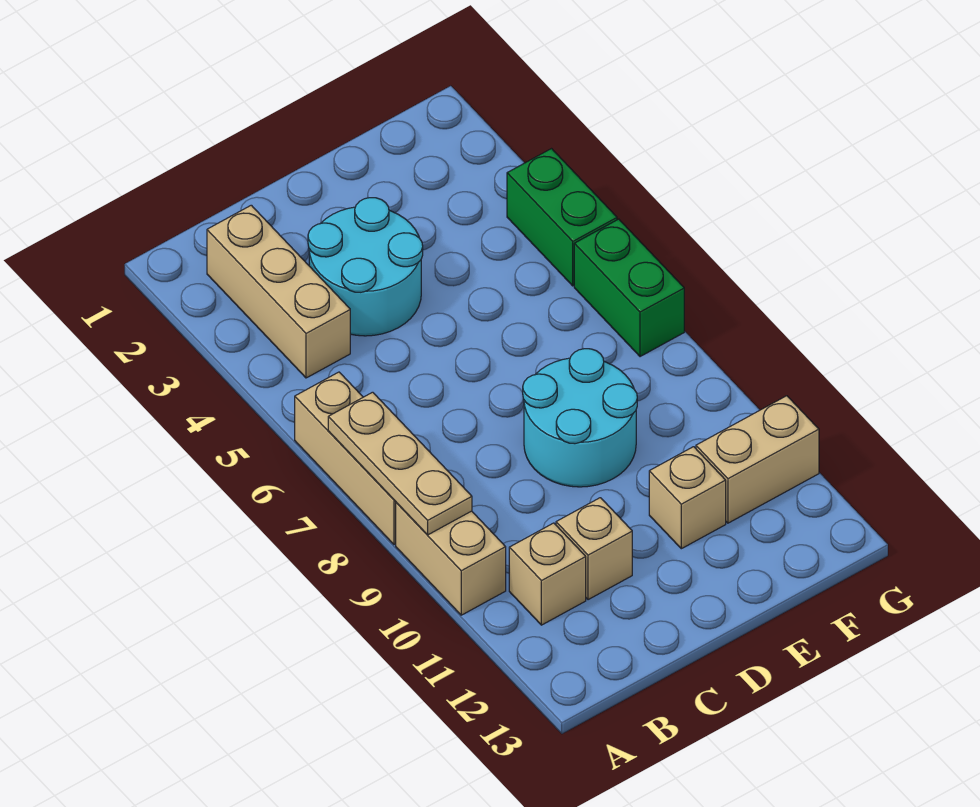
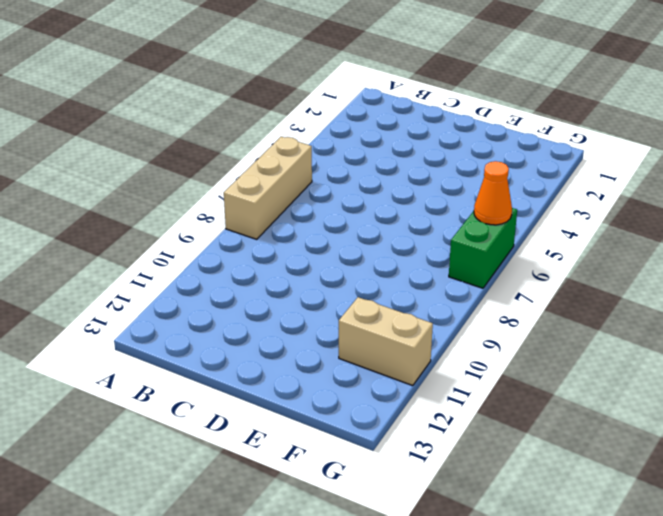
orange 1x1 cone [474,161,512,225] -> none
none -> tan 1x2 brick [396,503,506,615]
none -> tan 1x3 brick [207,205,350,378]
none -> tan 1x1 brick [509,523,586,625]

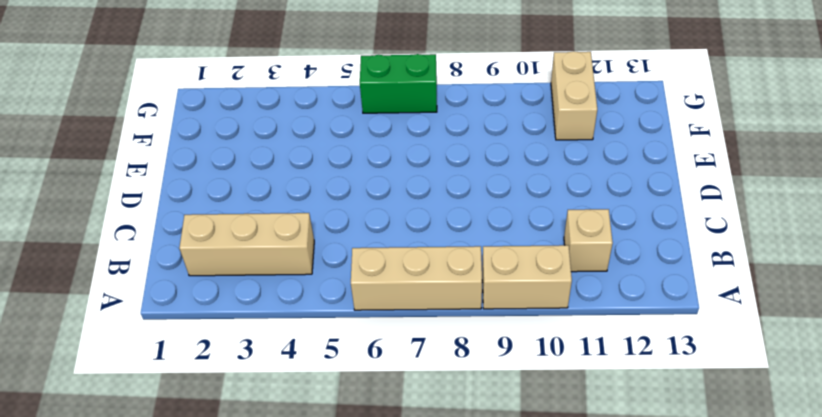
none -> cyan 2x2 round brick [308,198,423,336]
none -> tan 1x1 brick [556,498,632,600]
none -> cyan 2x2 round brick [523,349,637,487]

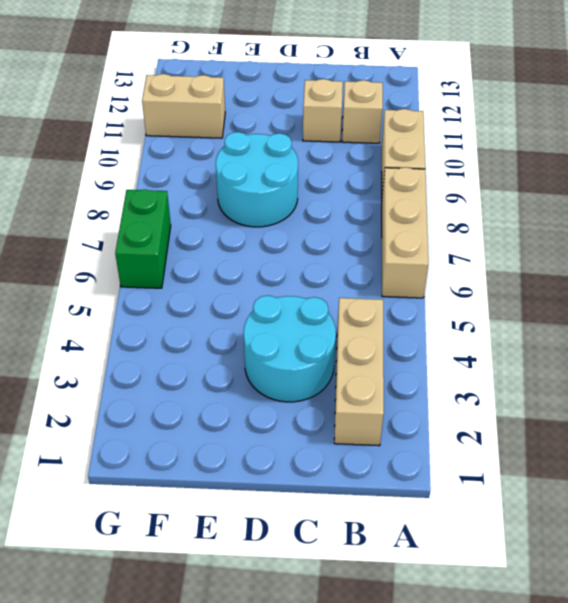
none -> tan 1x1 brick [649,447,726,549]
none -> green 1x2 brick [507,149,617,286]
none -> tan 1x3 plate [328,392,472,535]

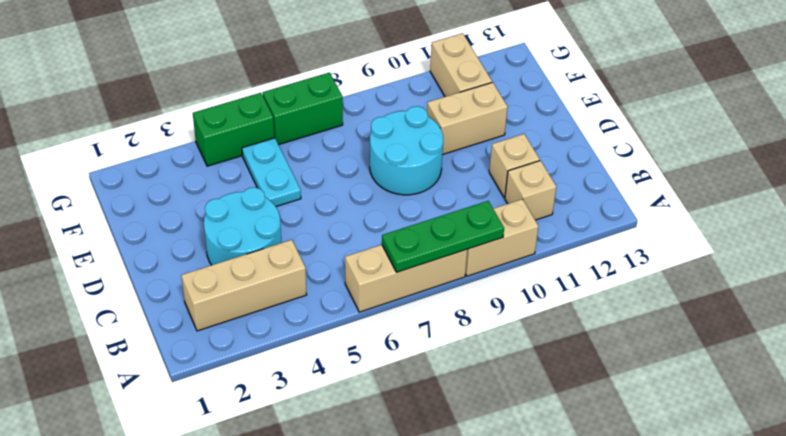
green 1x3 plate [382,201,504,272] -> tan 1x3 plate [328,392,472,535]
cyan 1x2 plate [242,138,301,207] -> none
tan 1x2 brick [427,82,508,154] -> tan 1x1 brick [649,447,726,549]

